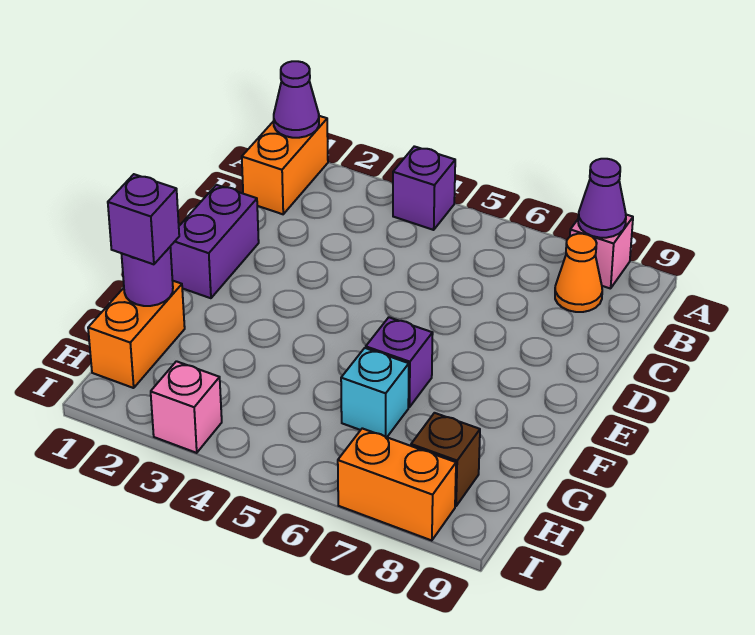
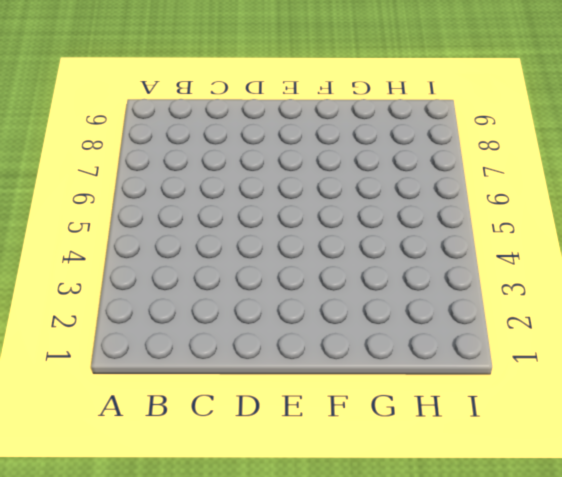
none -> orange 1x2 brick [242,116,328,214]
none -> purple 1x1 brick [393,146,455,230]
none -> pink 1x1 brick [570,215,633,289]

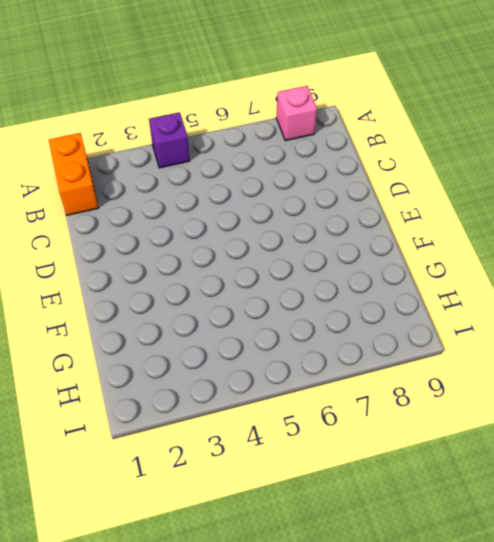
none -> orange 1x1 cone [555,234,602,312]
none -> purple 1x2 brick [170,185,259,298]
none -> purple 1x1 brick [366,317,433,407]

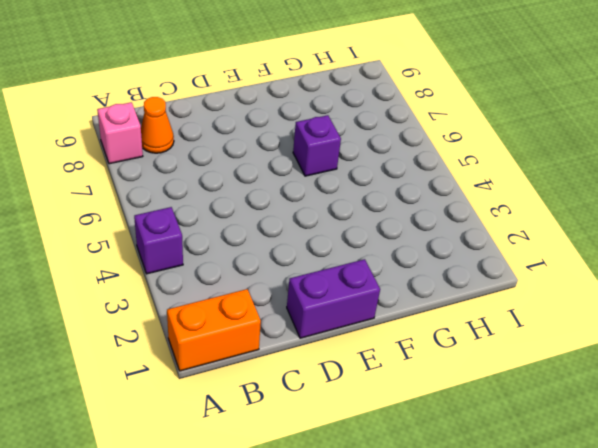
none -> orange 1x2 brick [88,281,185,388]
none -> cyan 1x1 brick [341,348,409,437]
none -> brown 1x1 brick [411,413,480,506]

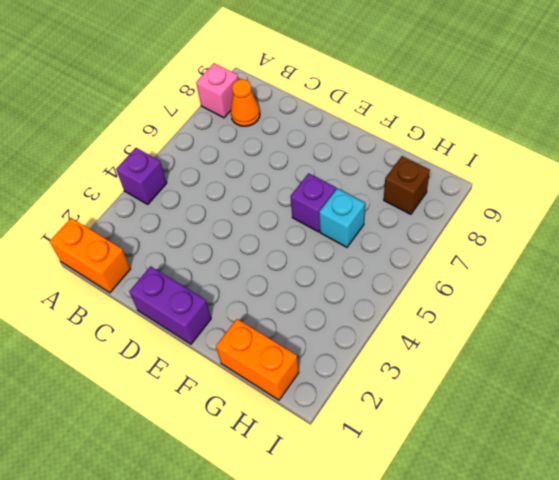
none -> pink 1x1 brick [151,361,222,453]
none -> orange 1x2 brick [338,428,456,541]
none -> purple 1x1 cone [274,61,319,138]

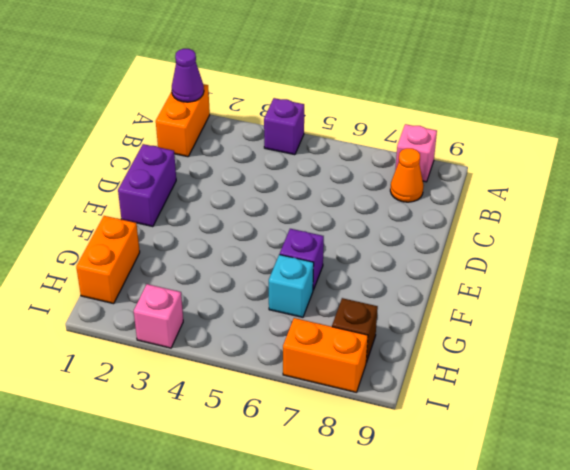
none -> purple 1x1 cone [578,159,626,238]
none -> purple 1x1 round brick [121,247,173,306]
none -> purple 1x1 brick [108,174,179,264]

